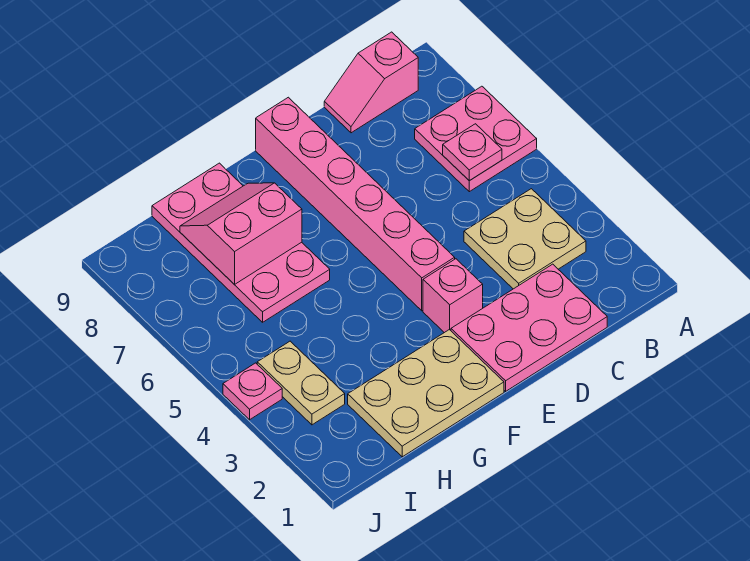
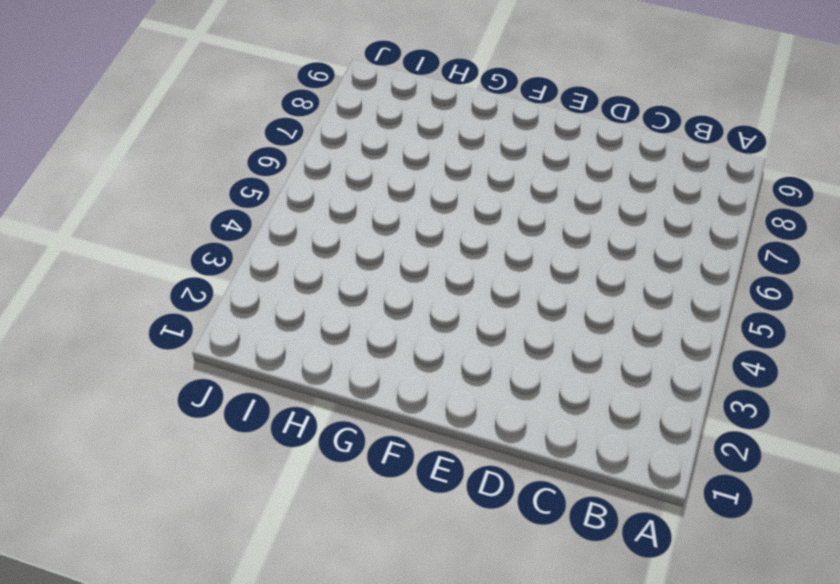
none -> pink 2x2 plate [415,86,537,192]
none -> tan 2x2 plate [464,189,586,289]
none -> pink 1x2 slope [324,32,418,133]

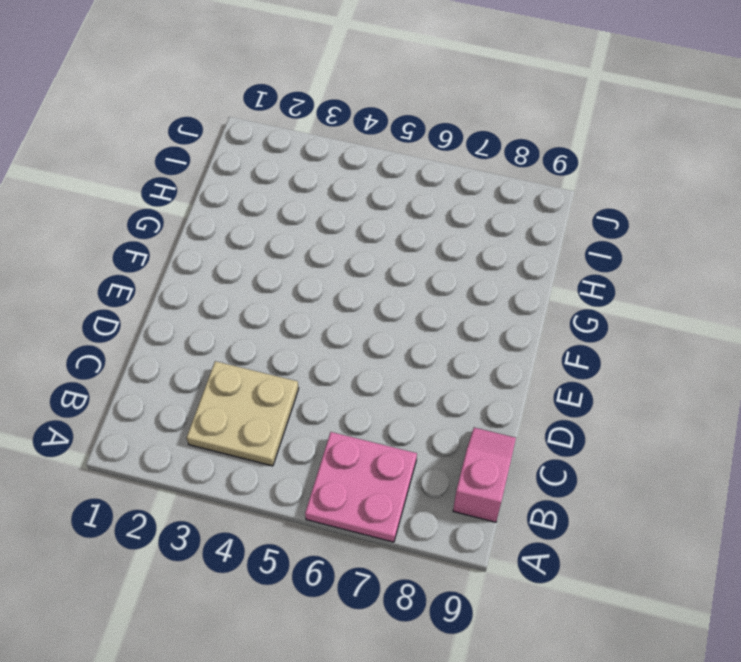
none -> pink 2x3 plate [451,264,607,391]
none -> pink 1x1 brick [423,259,483,333]
none -> pink 1x6 brick [256,97,455,311]

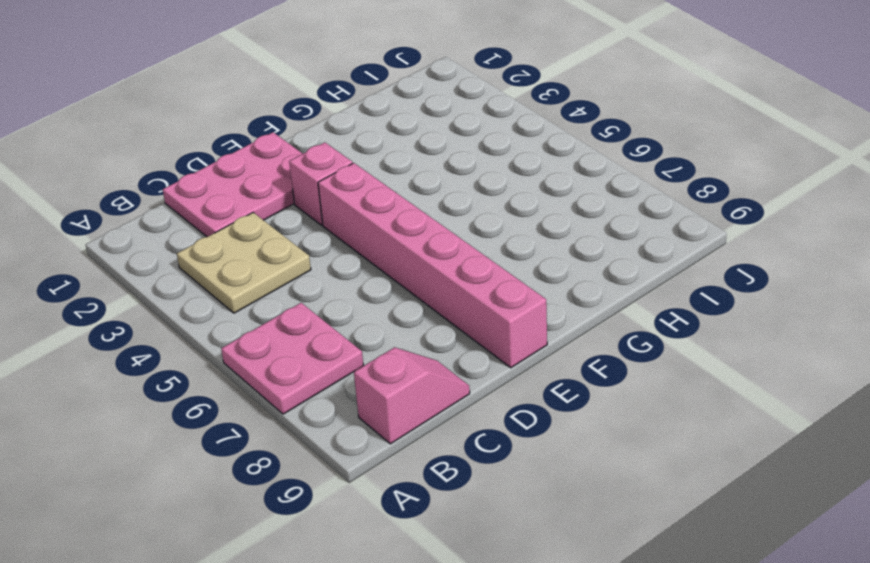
none -> tan 2x3 plate [348,330,504,457]
none -> pink 2x4 plate [152,163,330,322]
none -> tan 1x2 plate [257,341,345,425]

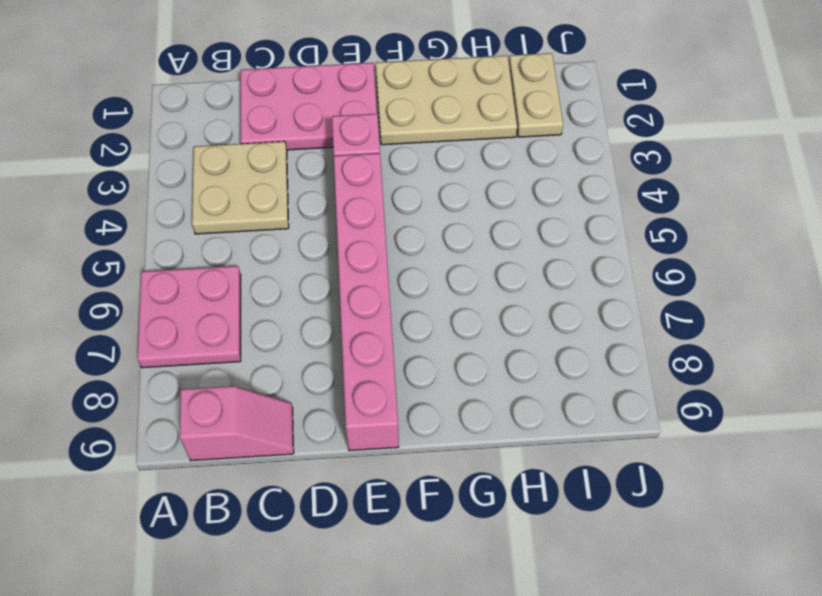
tan 1x2 plate [509,53,563,137] -> tan 1x2 plate moved to [257,341,345,425]
none -> pink 2x4 plate [152,163,330,322]
none -> pink 1x1 plate [223,363,282,420]
none -> pink 1x1 plate [443,124,502,181]

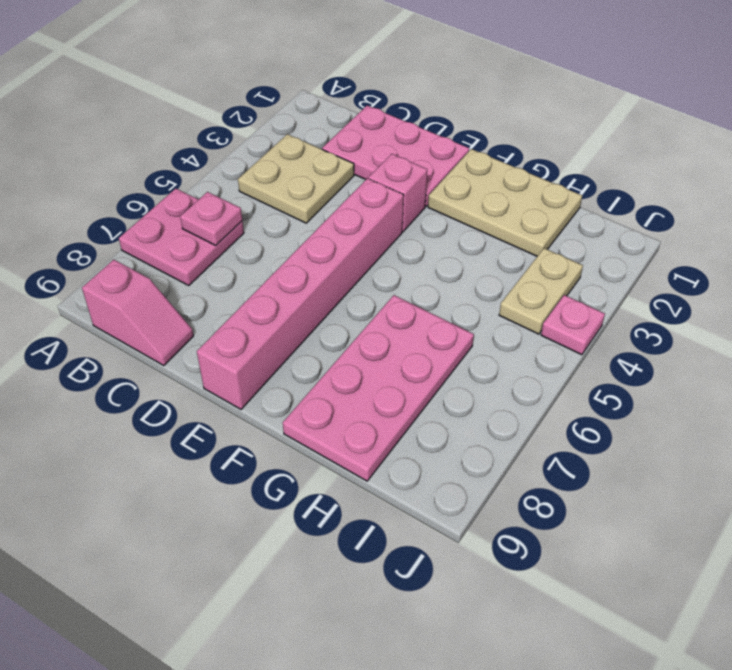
none -> pink 2x2 slope [180,183,302,285]

